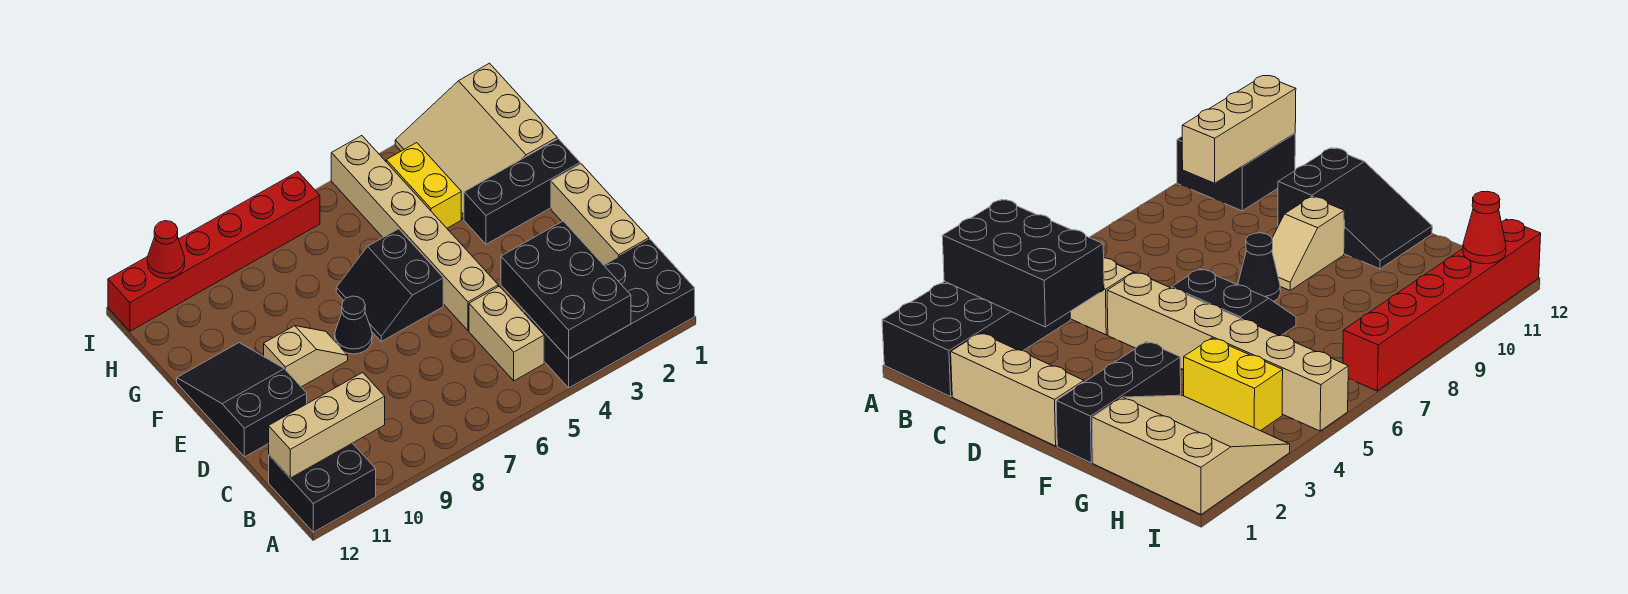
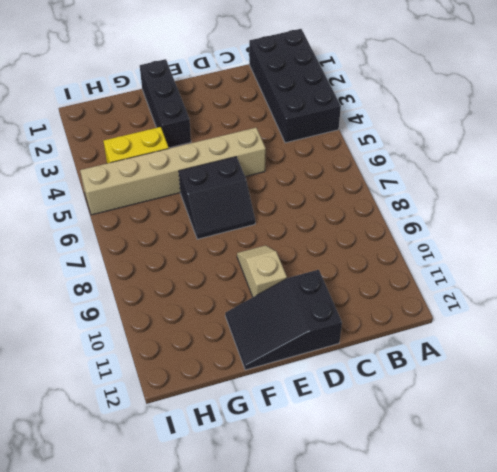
none -> black 2x2 brick [269,443,376,532]
none -> tan 1x2 brick [469,286,544,381]
none -> tan 1x3 brick [551,164,649,265]

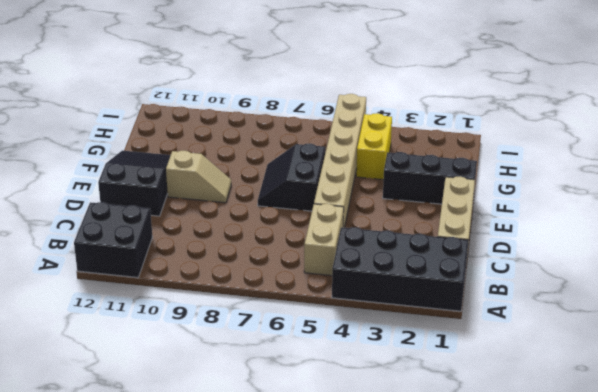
none -> black 1x1 cone [335,296,372,354]
none -> tan 3x3 slope [395,63,557,219]
none -> red 1x6 brick [108,172,320,331]

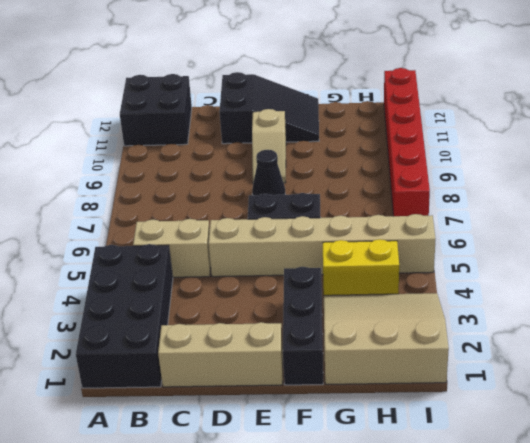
none -> black 2x3 brick [501,221,631,359]
none -> tan 1x3 brick [269,372,385,478]
none -> red 1x1 cone [147,221,185,278]

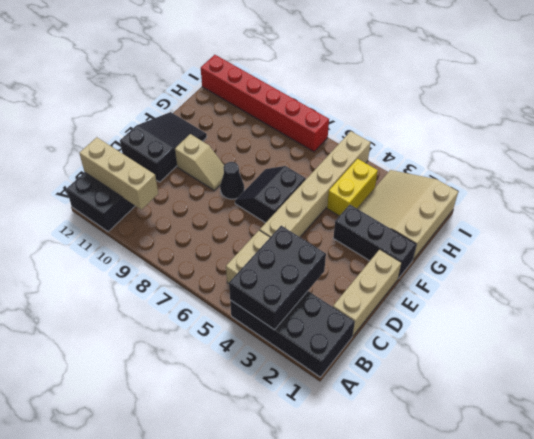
none -> red 1x1 cone [147,221,185,278]

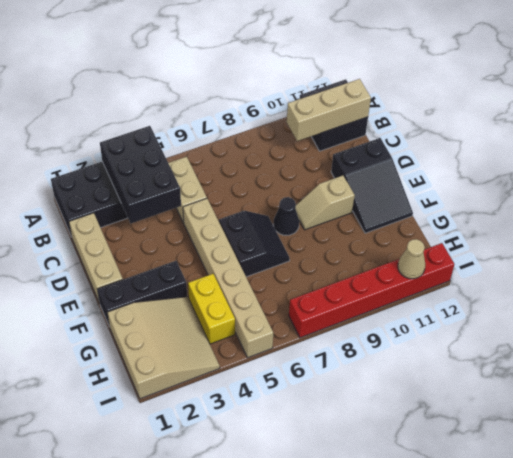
tan 1x1 cone [398,239,425,279] -> red 1x1 cone [147,221,185,278]

